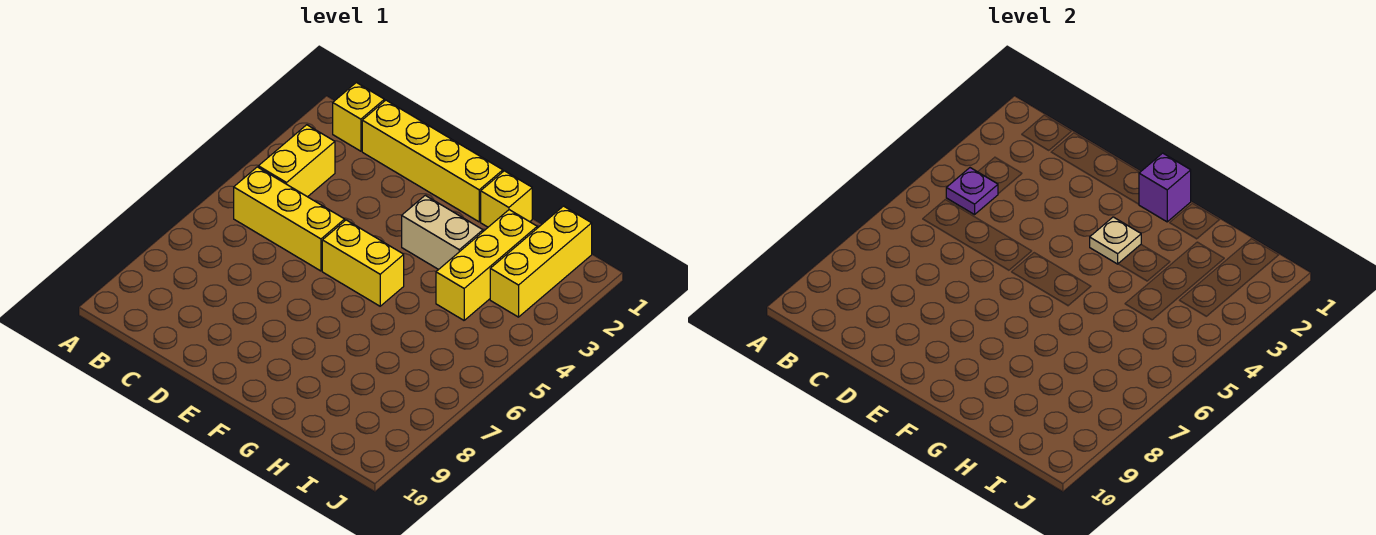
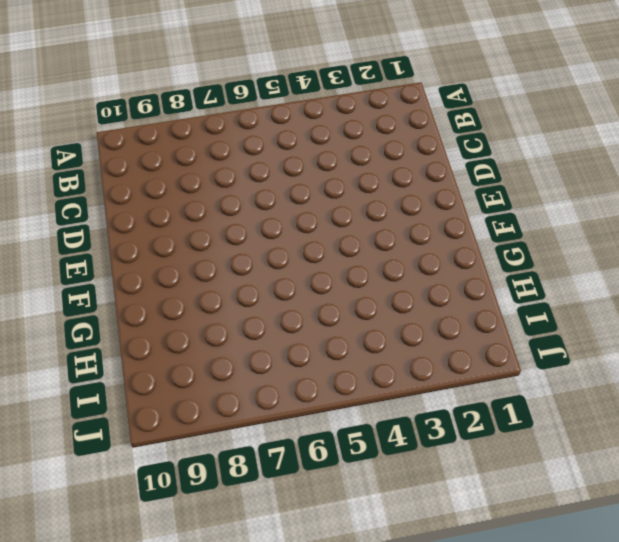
none -> yellow 1x1 brick [333,83,384,151]
none -> yellow 1x2 brick [258,125,335,197]
none -> yellow 1x3 brick [234,167,345,271]

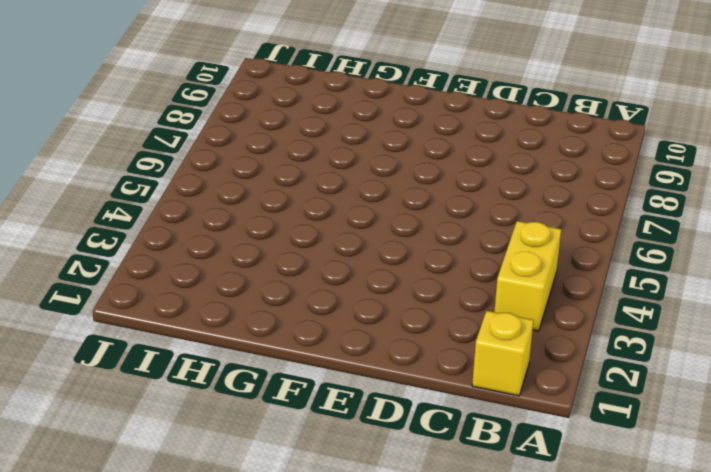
none -> yellow 1x3 brick [234,167,345,271]
none -> yellow 1x4 brick [362,100,503,222]
none -> yellow 1x2 brick [322,220,404,306]

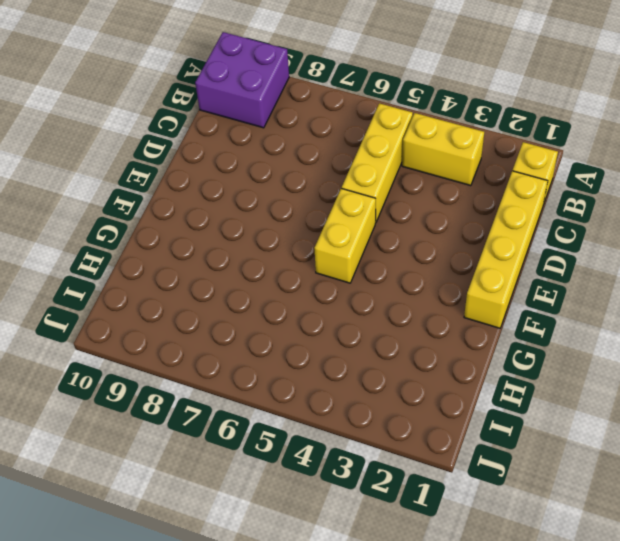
purple 2x2 brick [195,32,289,128] -> none
none -> tan 1x2 brick [402,195,483,270]
none -> yellow 1x1 brick [481,171,532,227]
none -> yellow 1x3 brick [436,210,537,320]

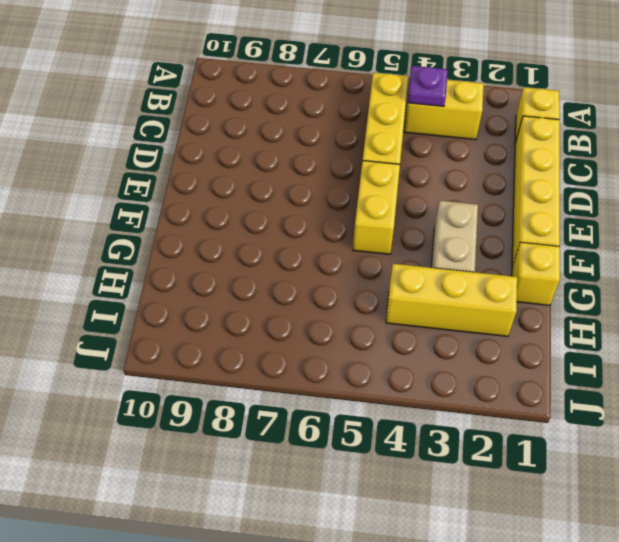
none -> yellow 1x3 brick [490,206,592,317]
none -> purple 1x1 brick [1139,153,1191,222]
none -> tan 1x1 plate [1090,217,1141,264]

